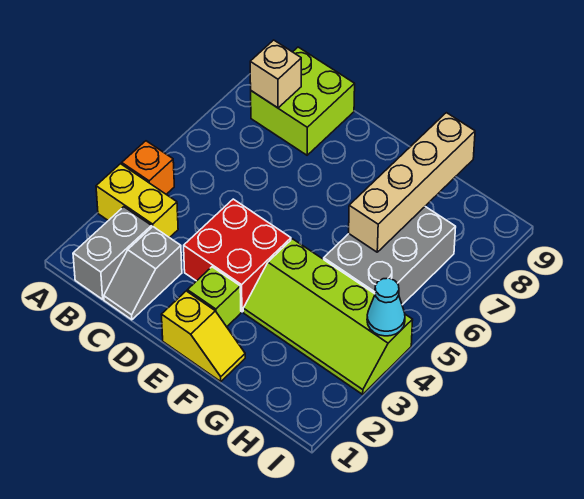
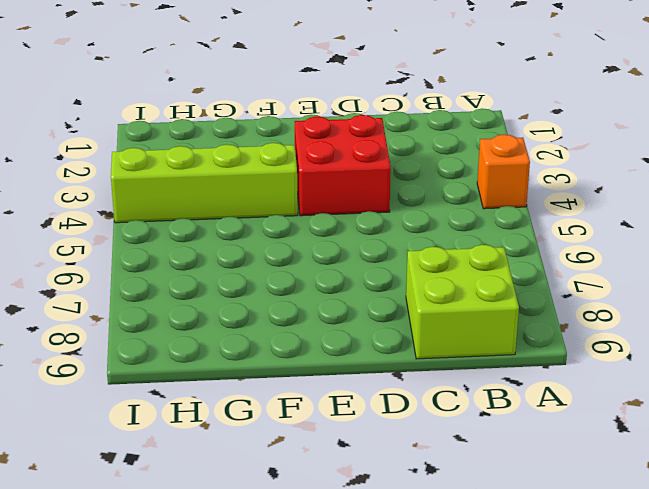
none -> yellow 1x2 brick [96,164,178,238]
none -> grey 1x2 brick [73,207,152,299]
none -> grey 1x2 slope [104,227,182,320]

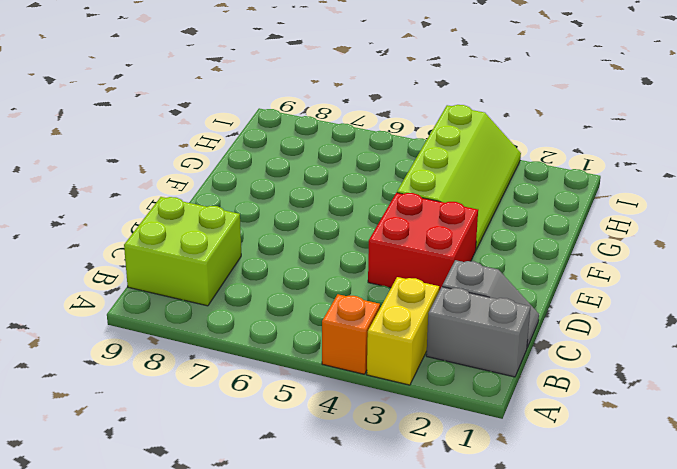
none -> yellow 1x2 slope [161,291,245,382]
none -> lime 1x1 brick [187,267,241,327]
none -> grey 2x3 brick [324,207,456,305]

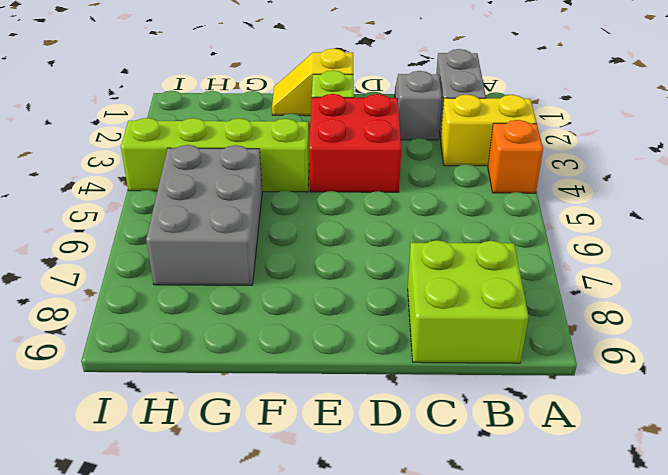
none -> tan 1x1 brick [250,40,301,108]
none -> tan 1x4 brick [349,113,475,252]
none -> cyan 1x1 cone [367,278,405,336]

